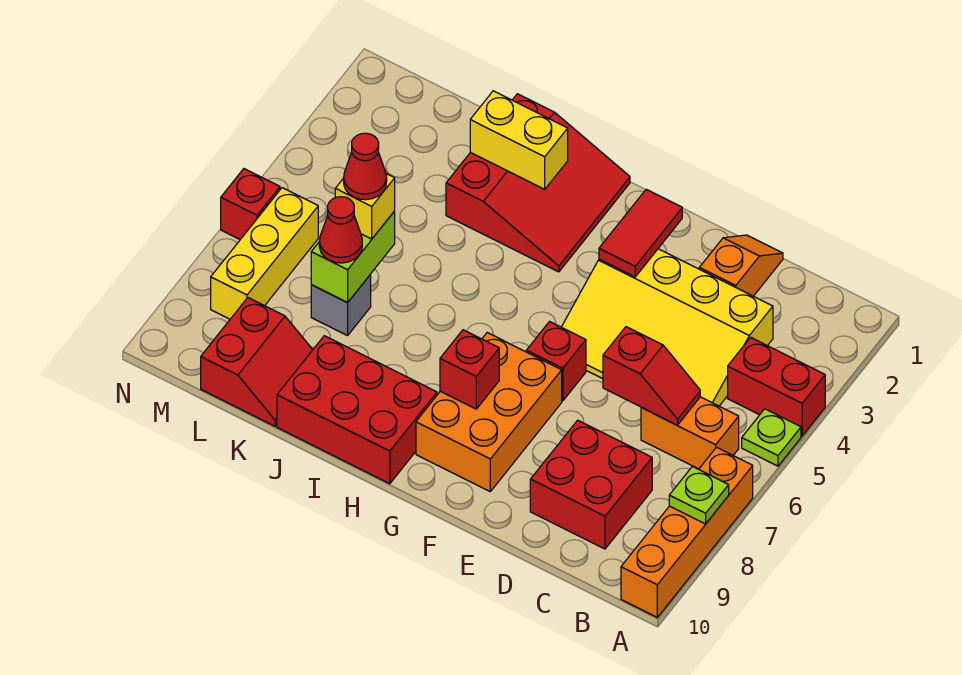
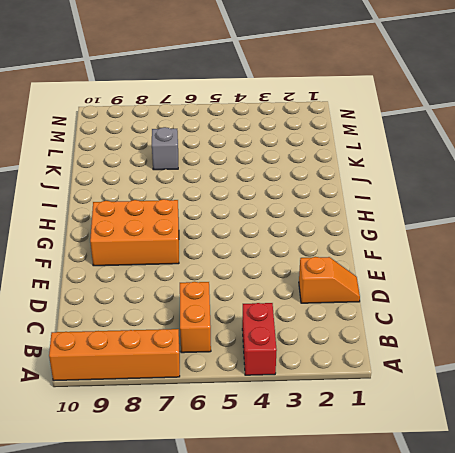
none -> lime 1x1 plate [742,409,801,466]
none -> yellow 3x4 slope [562,249,773,406]
none -> red 2x2 brick [530,420,652,549]

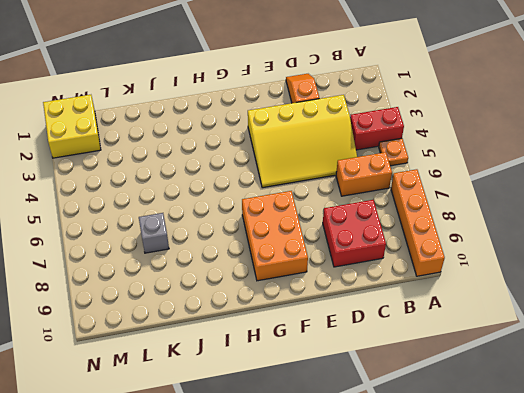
orange 1x1 plate [379,138,408,166] -> lime 1x1 plate [742,409,801,466]
yellow 2x2 brick [43,95,101,158] -> none
none -> red 1x1 brick [526,322,586,401]
none -> red 3x3 slope [446,94,630,272]
none -> red 2x3 brick [277,336,437,484]

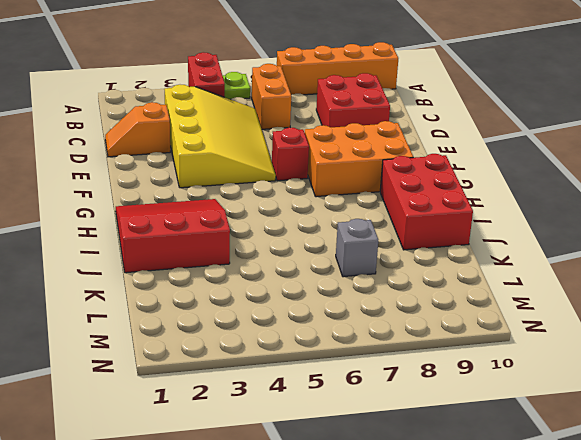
none -> red 2x2 slope [201,298,313,426]
none -> yellow 1x3 brick [211,188,318,319]
none -> red 1x1 brick [221,169,280,239]

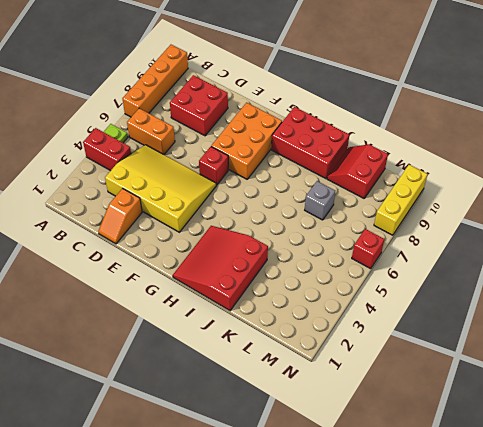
yellow 1x3 brick [374,165,428,235] -> yellow 1x3 brick moved to [211,188,318,319]
none -> lime 1x1 plate [669,466,729,524]
none -> red 1x2 slope [603,327,700,425]
none -> red 1x2 tile [599,189,682,277]

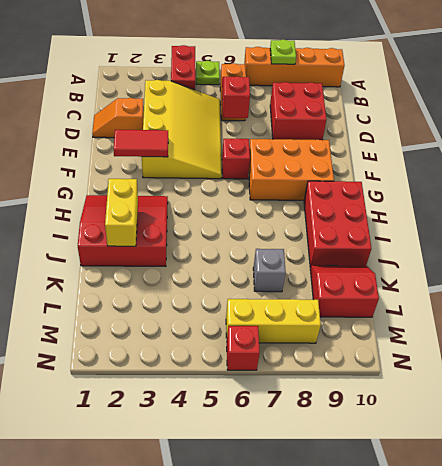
none -> red 1x1 brick [440,330,499,409]
none -> lime 1x2 brick [311,211,395,303]
none -> yellow 1x1 brick [335,174,395,239]

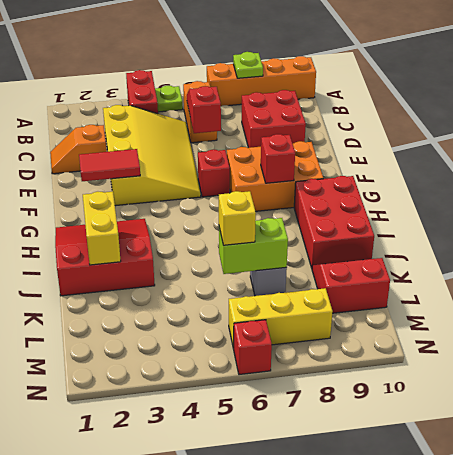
none -> red 1x1 cone [319,197,362,263]
none -> red 1x1 cone [344,133,387,200]

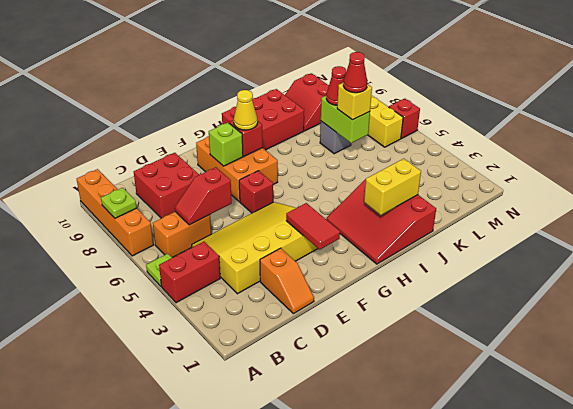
lime 1x1 brick [209,123,243,166] -> none
yellow 1x1 cone [234,90,258,130] -> none

